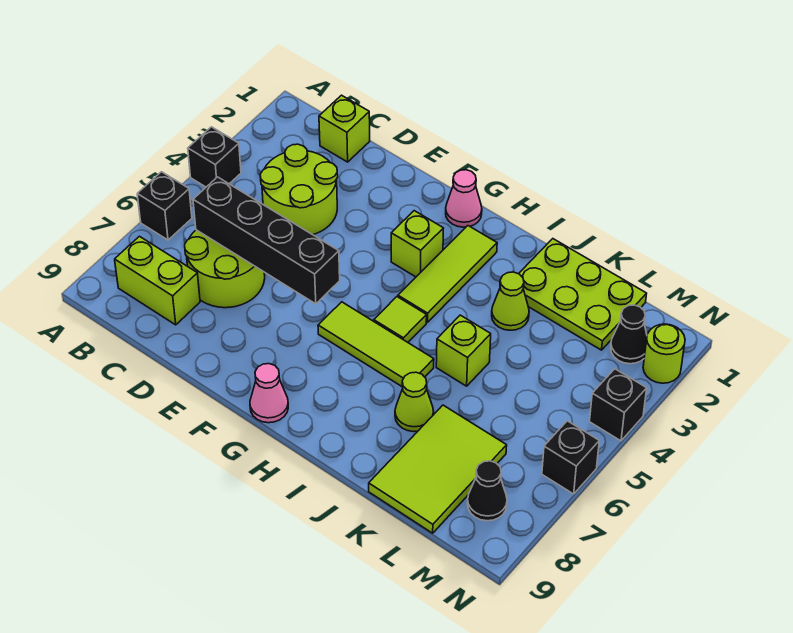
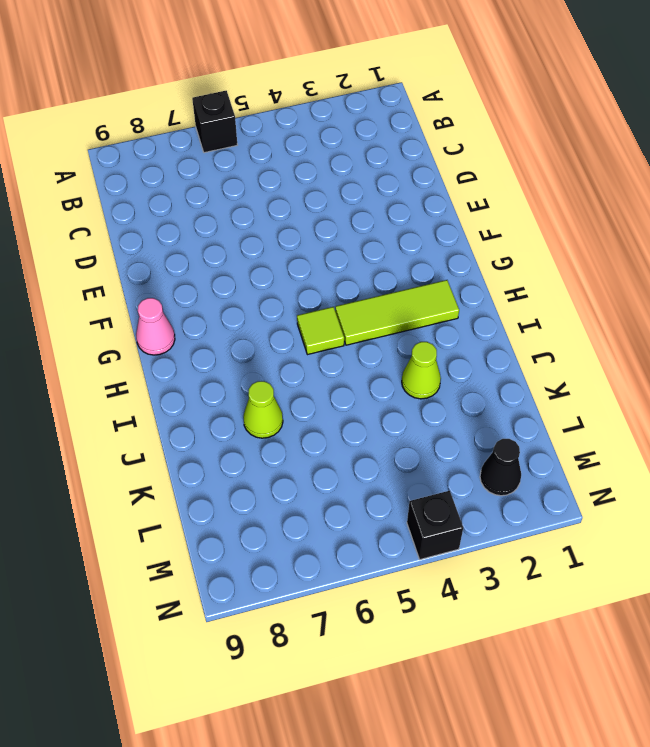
none -> black 1x1 brick [188,127,241,187]
none -> lime 1x2 brick [115,236,200,325]
none -> lime 1x1 brick [319,95,370,162]

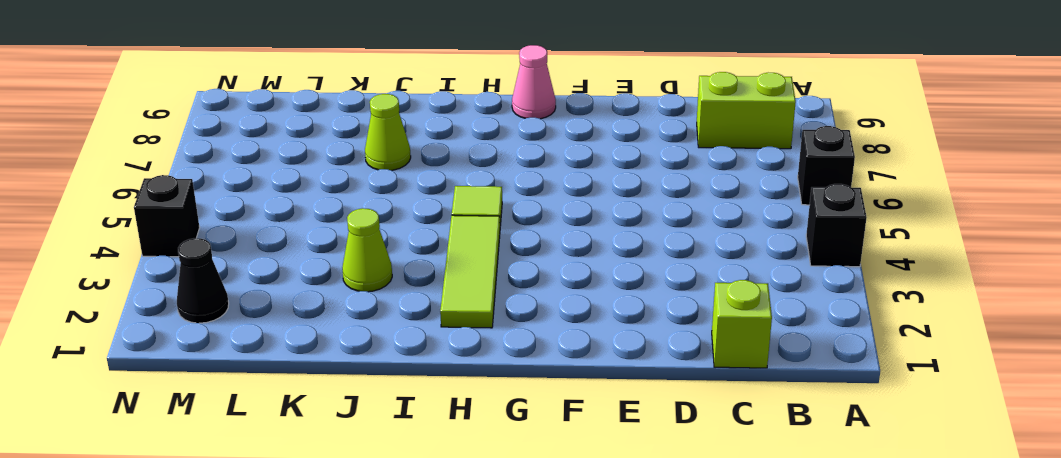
none -> lime 2x2 round brick [260,144,338,235]
none -> lime 2x2 round brick [185,230,265,308]
none -> pink 1x1 cone [446,170,482,227]

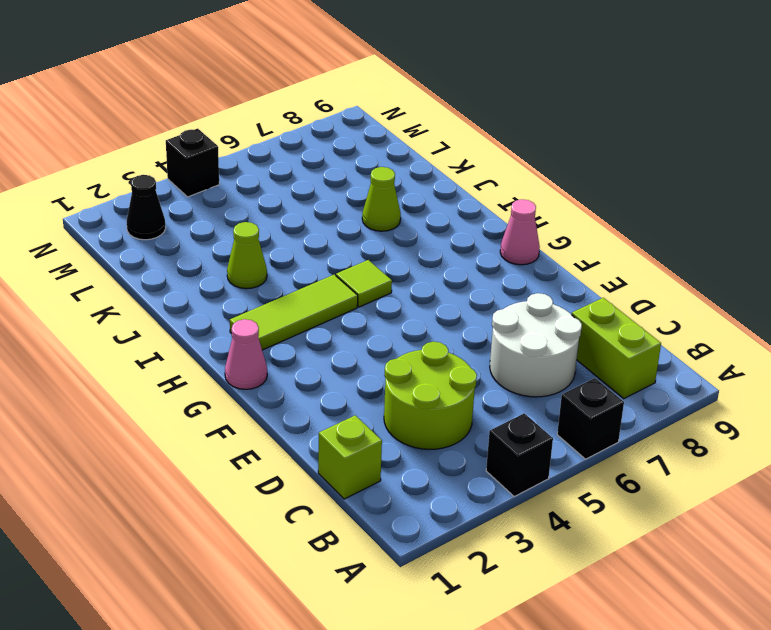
white 2x2 round brick [490,293,582,397] -> lime 2x2 round brick [185,230,265,308]
none -> lime 1x1 brick [391,211,443,277]
none -> lime 1x3 tile [318,302,434,386]
none -> lime 2x3 plate [519,239,647,350]

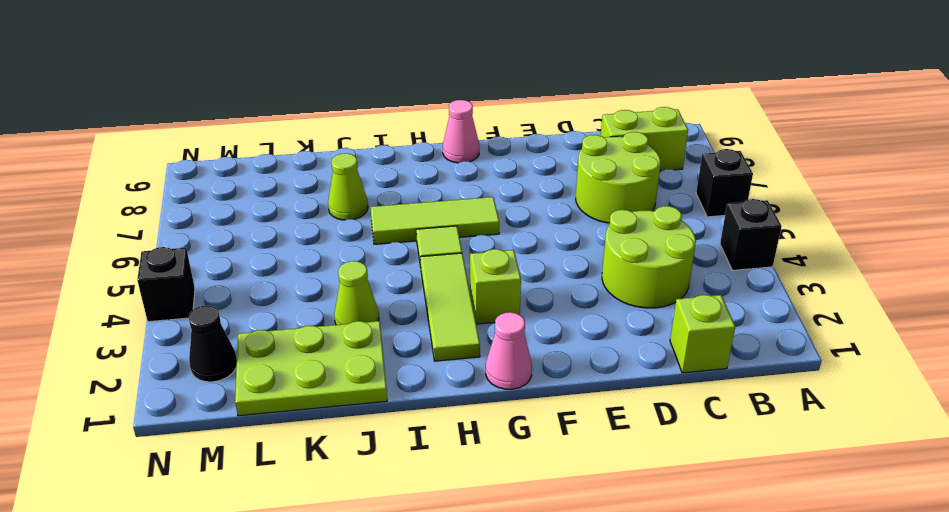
none -> lime 1x1 brick [436,315,491,386]
none -> lime 2x3 tile [369,405,507,533]
none -> black 1x1 cone [467,461,507,521]

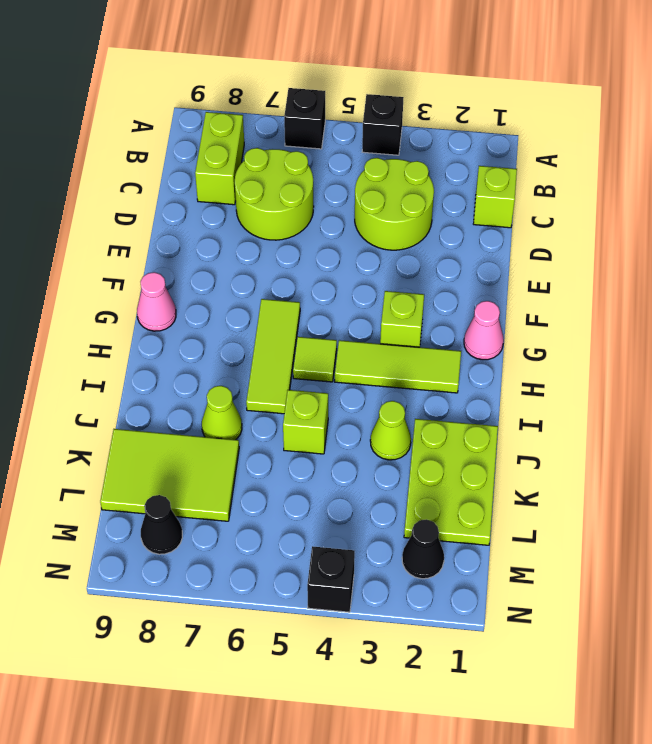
none -> lime 1x1 round brick [643,324,685,383]
none -> black 1x1 brick [542,421,599,494]
none -> black 1x4 brick [193,177,340,304]

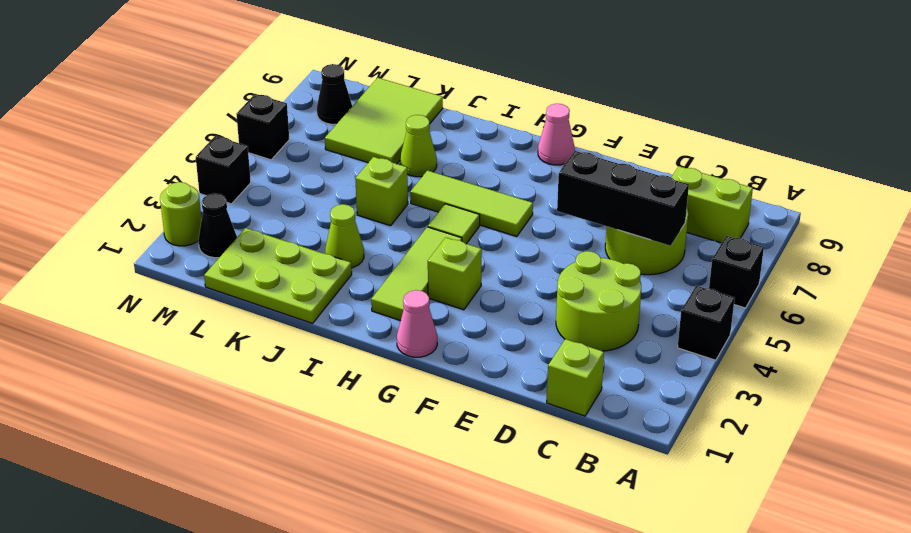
black 1x3 brick [557,151,689,246] -> black 1x4 brick [193,177,340,304]

